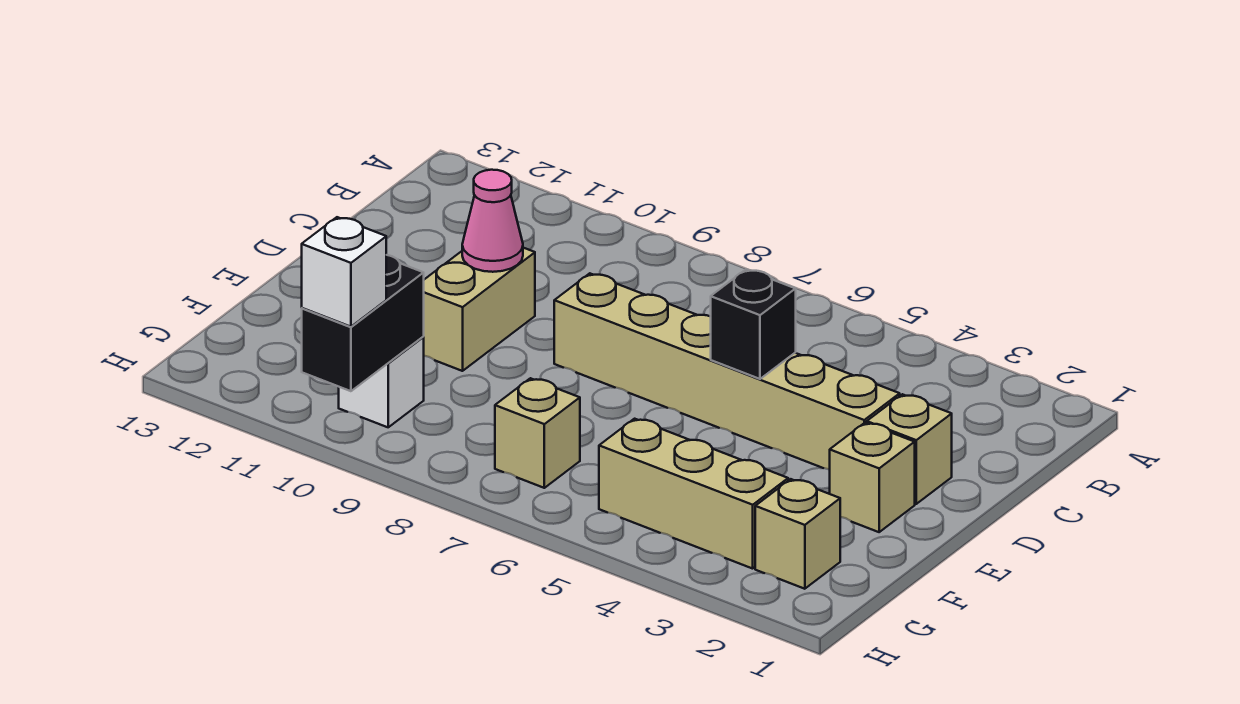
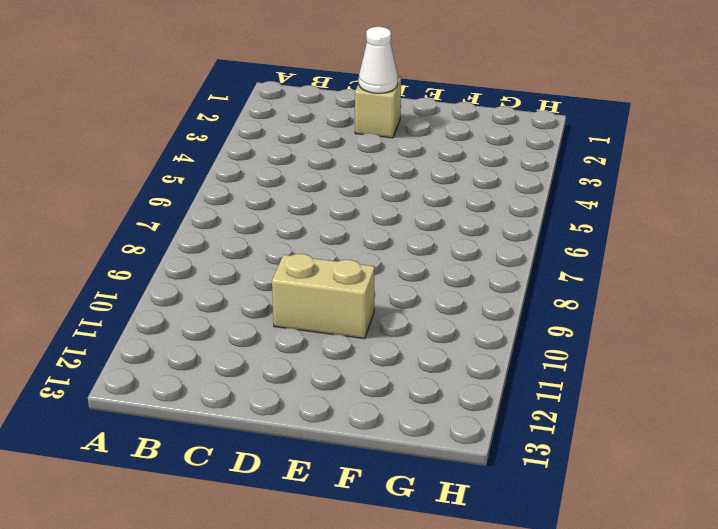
white 1x1 cone [359,27,398,93] -> none
none -> tan 1x6 brick [554,273,900,470]
none -> tan 1x1 brick [830,423,915,532]
none -> tan 1x1 brick [755,479,840,589]

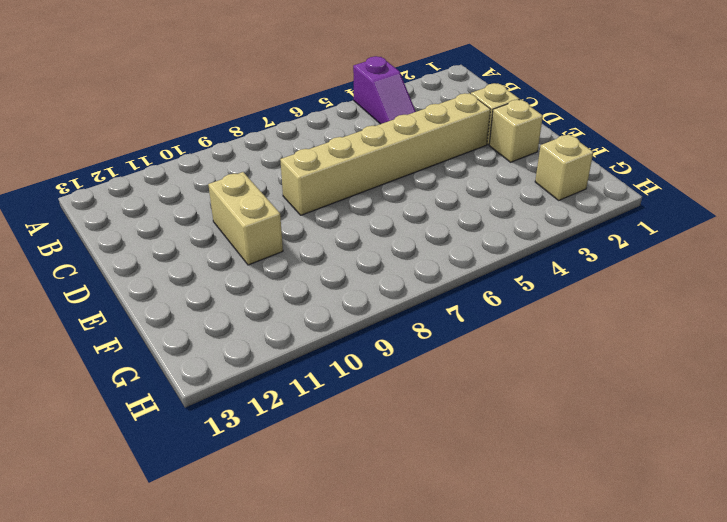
purple 1x2 slope [353,56,416,124] -> none
none -> tan 1x3 brick [599,419,788,569]
none -> tan 1x1 brick [495,378,580,488]
none -> white 1x1 brick [339,337,424,427]

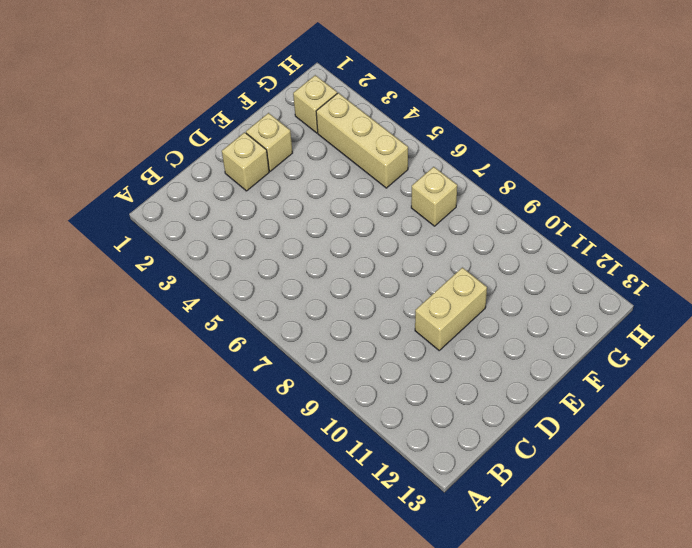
none -> tan 1x6 brick [554,273,900,470]
none -> white 1x1 brick [339,337,424,427]
none -> black 1x1 brick [711,269,796,379]

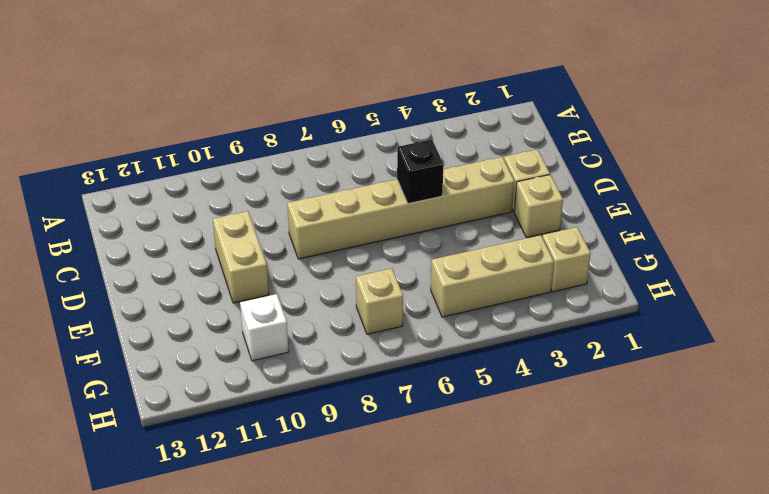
none -> pink 1x1 cone [462,170,523,272]
none -> black 1x2 brick [302,255,424,391]
none -> white 1x1 brick [302,217,386,327]

